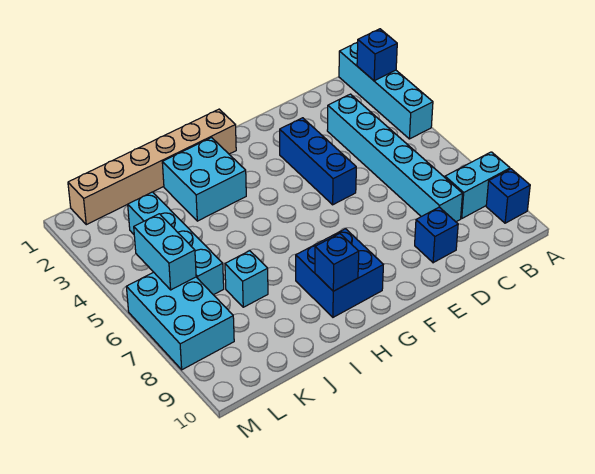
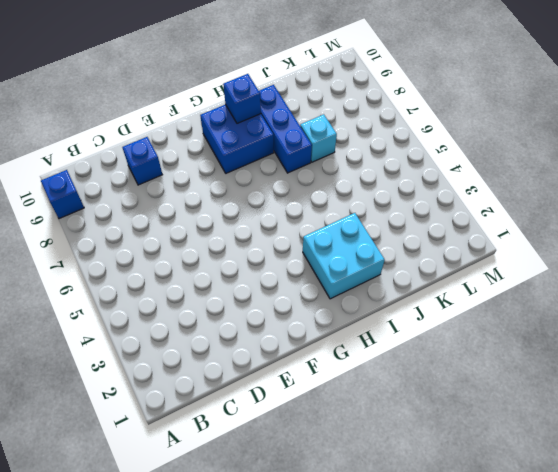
blue 1x3 brick [259,85,312,173] -> blue 1x3 brick moved to [280,118,356,205]
none -> cyan 1x4 brick [339,43,433,139]
none -> cyan 1x2 brick [445,152,510,218]
none -> cyan 1x6 brick [327,94,462,222]

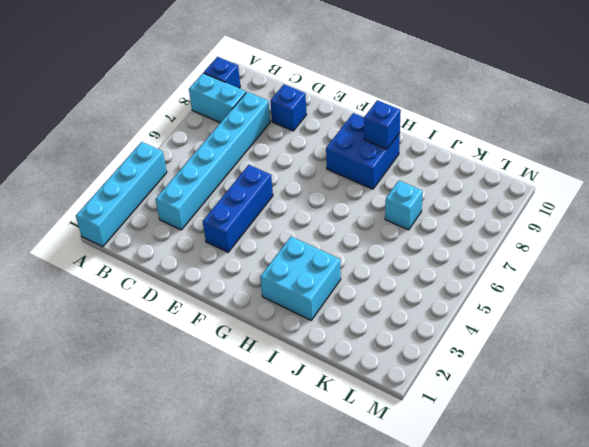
none -> tan 1x6 brick [68,109,236,225]
none -> cyan 1x4 brick [128,192,224,295]
none -> cyan 2x3 brick [126,272,234,370]

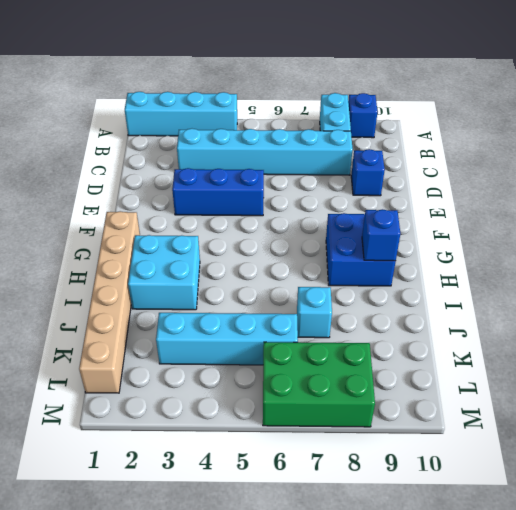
green 2x3 brick [263,342,375,427] -> cyan 2x3 brick [126,272,234,370]
none -> blue 1x1 brick [357,29,397,81]
none -> cyan 1x2 brick [134,214,196,290]

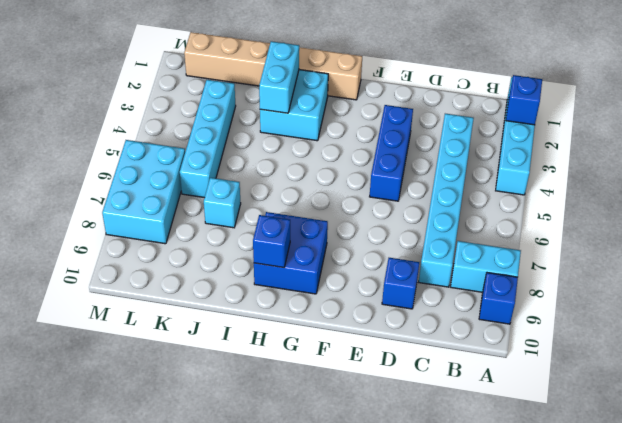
cyan 1x2 brick [259,41,299,113] -> cyan 1x2 brick moved to [134,214,196,290]

